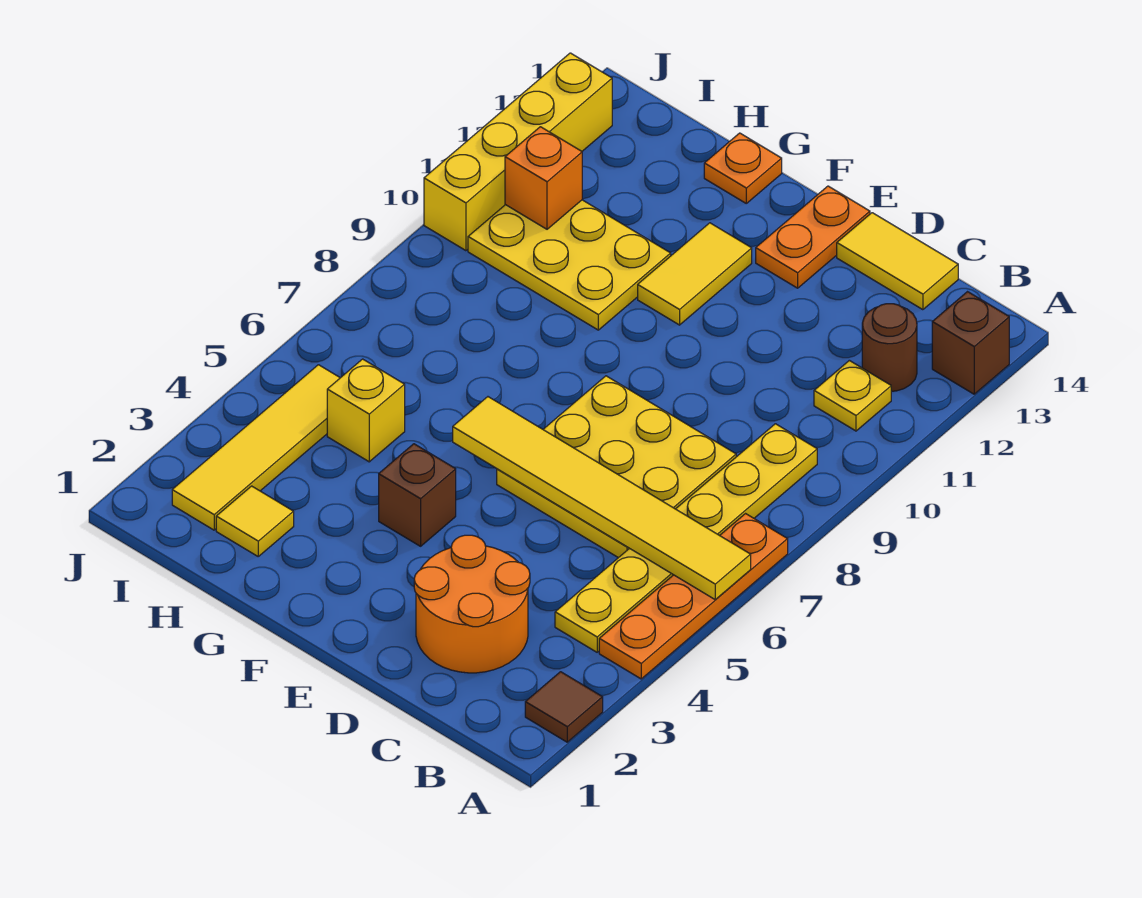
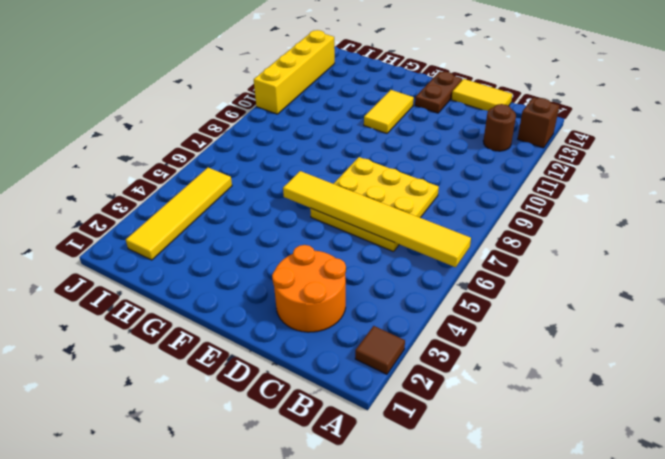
brown 1x2 plate [415,72,462,113] -> orange 1x2 plate [756,186,870,288]
none -> orange 1x4 plate [599,514,788,679]
none -> yellow 1x6 plate [555,424,817,652]
none -> yellow 1x1 plate [814,360,891,431]

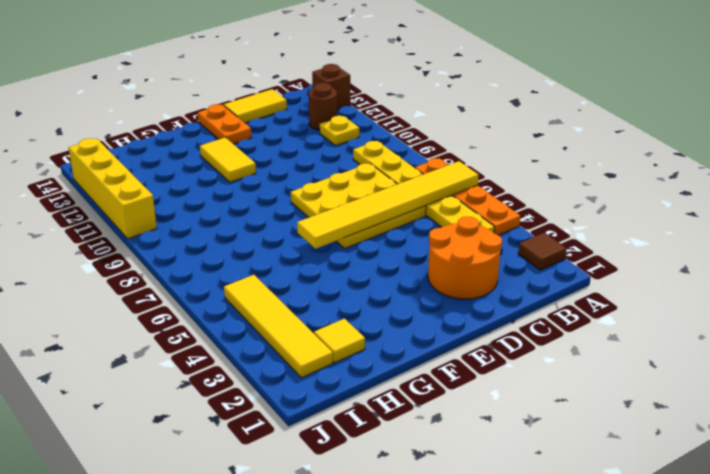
none -> brown 1x1 brick [379,444,456,546]
none -> yellow 2x3 plate [468,200,671,330]
none -> orange 1x1 plate [704,133,782,203]

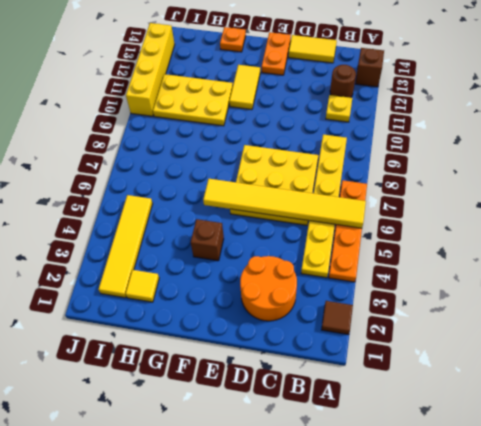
none -> yellow 1x1 brick [327,359,405,462]
none -> orange 1x1 brick [505,127,582,229]

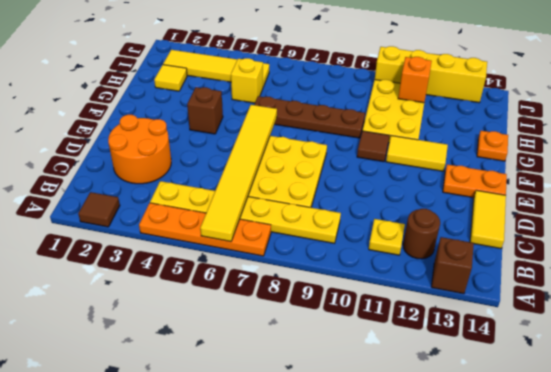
brown 1x1 tile [357,131,389,162] -> none
brown 1x4 plate [254,96,365,138] -> none

